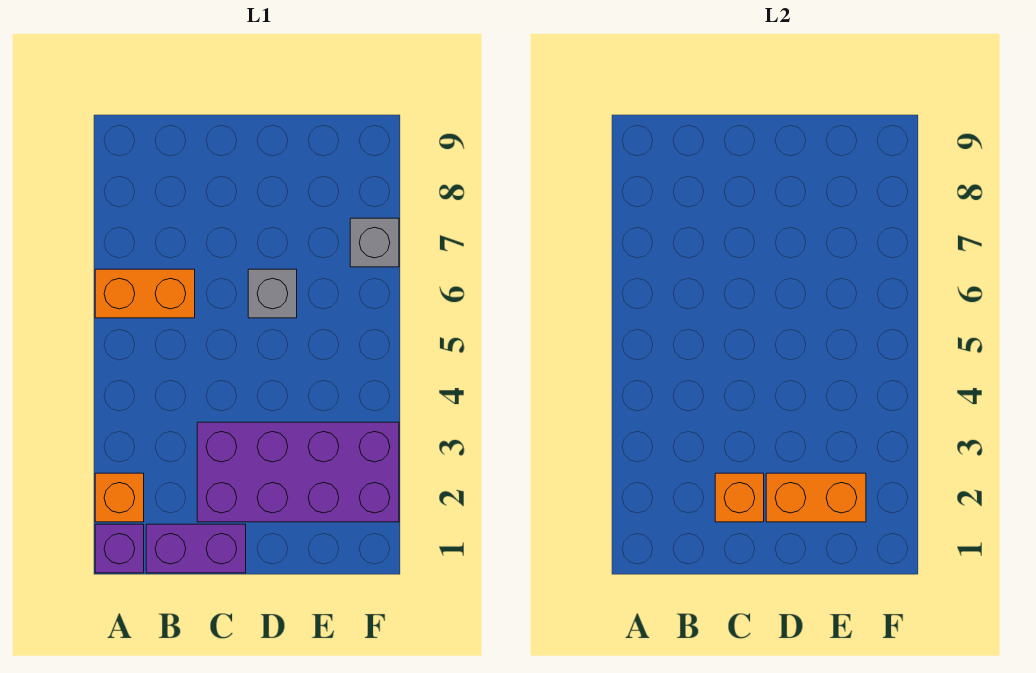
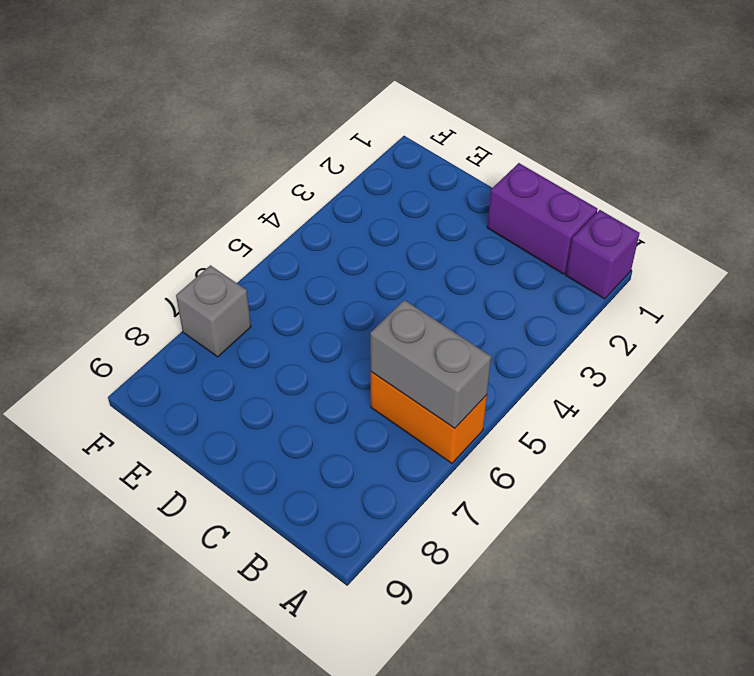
grey 1x2 brick [370,300,491,428] -> none
none -> orange 1x1 brick [95,473,144,522]
none -> purple 2x4 brick [197,422,399,522]

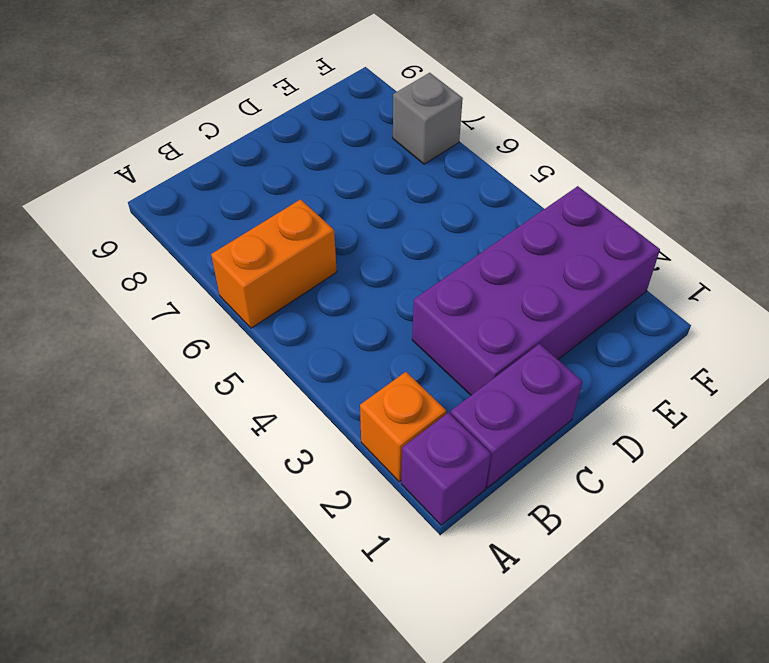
none -> grey 1x1 brick [248,269,297,318]
none -> orange 1x1 brick [715,473,764,522]

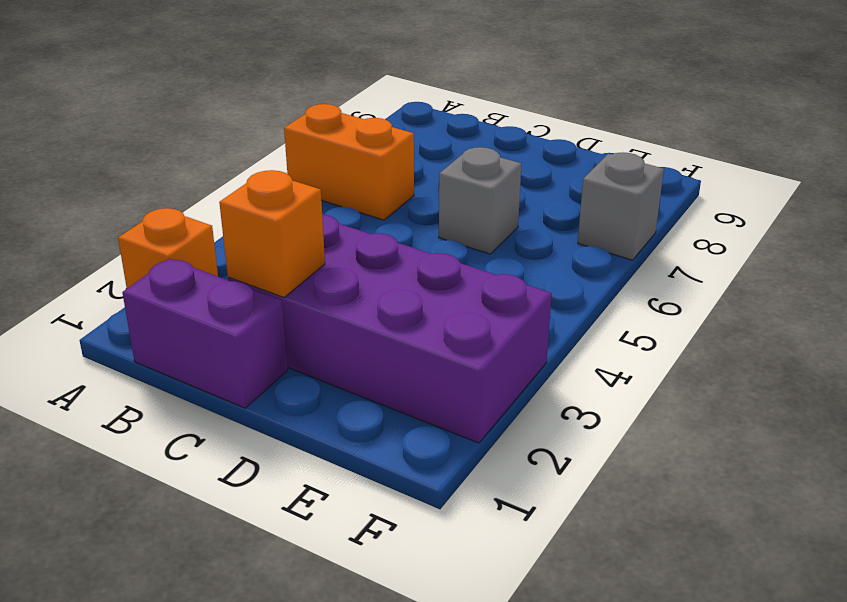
none -> purple 1x1 brick [95,524,144,573]
none -> orange 1x2 brick [766,473,866,522]

